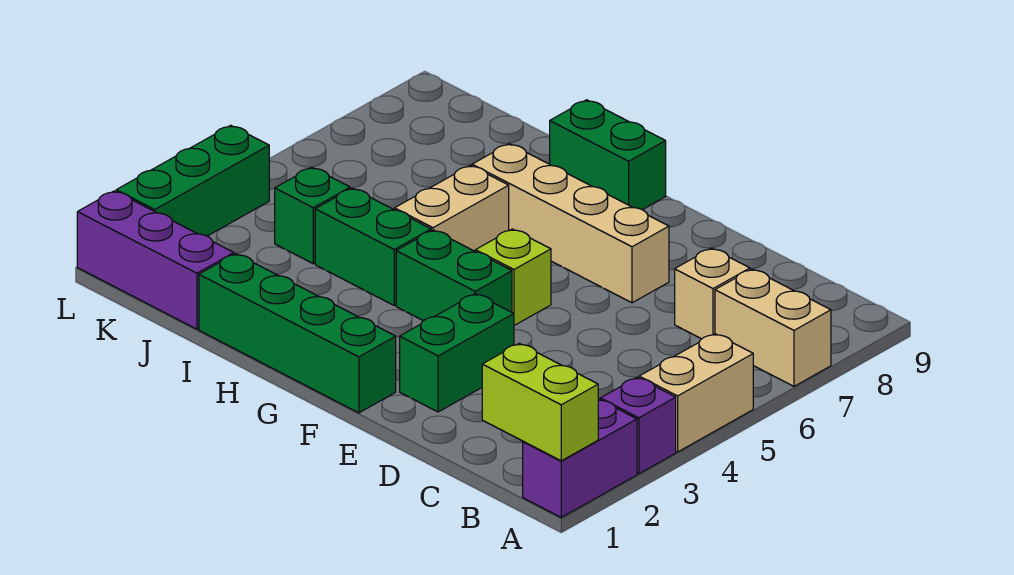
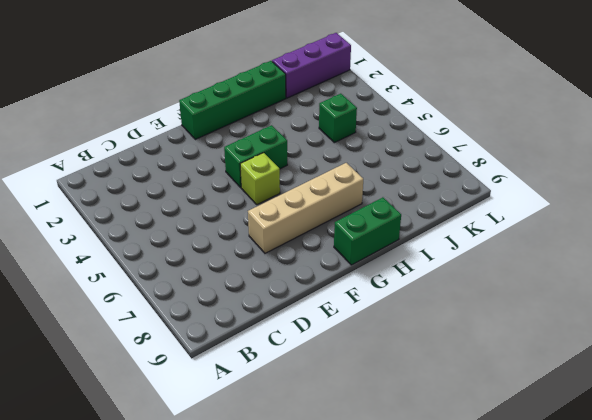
none -> purple 1x2 brick [523,399,637,517]
none -> purple 1x1 brick [600,377,676,474]
none -> tan 1x2 brick [639,334,753,452]

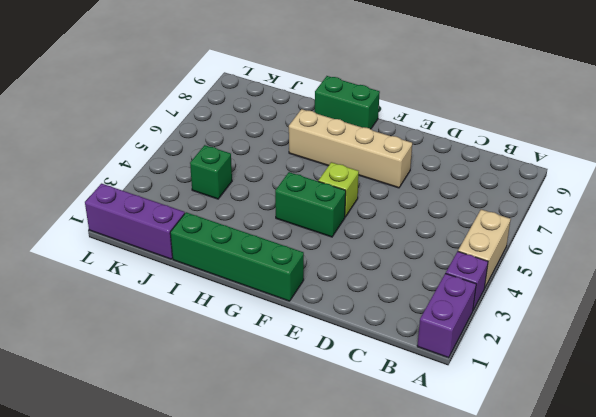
none -> tan 1x2 brick [715,269,831,386]
none -> tan 1x1 brick [675,248,750,339]
none -> green 1x2 brick [400,294,514,412]

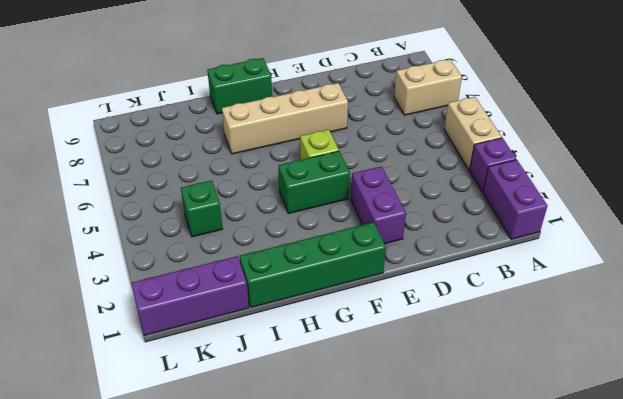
purple 1x2 brick [351,166,406,244] -> green 1x2 brick [400,294,514,412]
none -> tan 1x1 brick [675,248,750,339]
none -> green 1x2 brick [315,188,431,305]
none -> tan 1x2 brick [395,165,509,251]

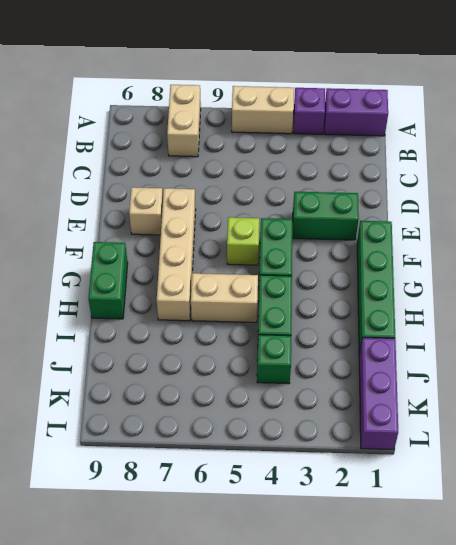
tan 1x1 brick [129,187,163,235] -> tan 1x1 brick moved to [675,248,750,339]
none -> green 1x3 brick [116,125,269,236]
none -> lime 1x2 brick [482,343,598,461]

